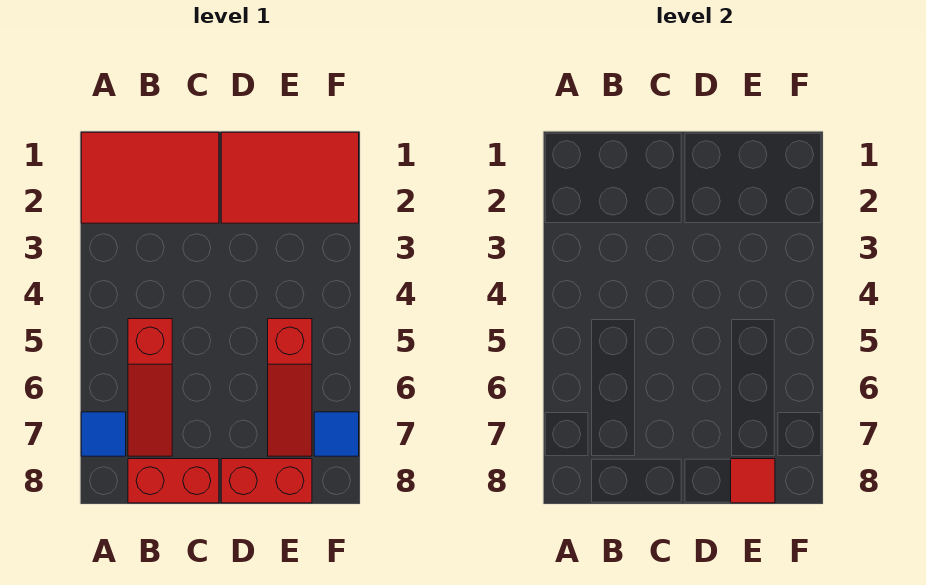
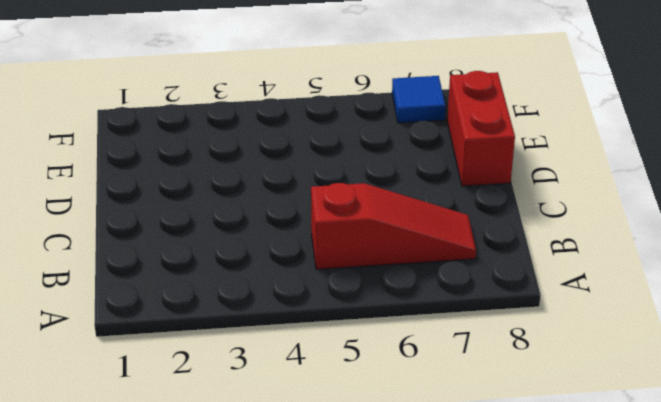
none -> red 2x3 tile [81,132,219,223]
none -> blue 1x1 tile [81,412,126,456]

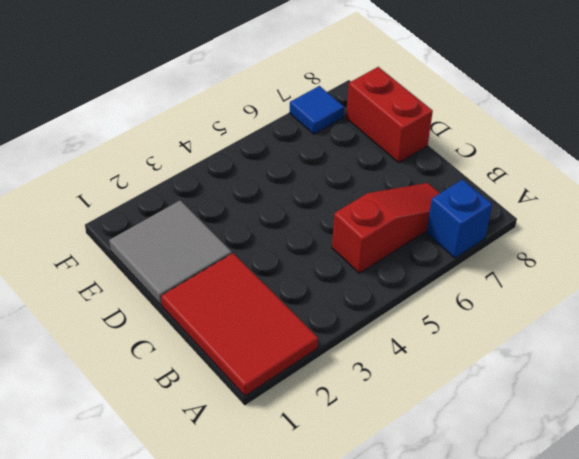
blue 1x1 brick [426,180,492,258] -> blue 1x1 tile [81,412,126,456]
grey 2x2 tile [109,200,232,305] -> red 2x3 tile [221,132,359,223]
none -> red 1x2 brick [128,459,219,503]
none -> red 1x3 slope [268,319,312,456]

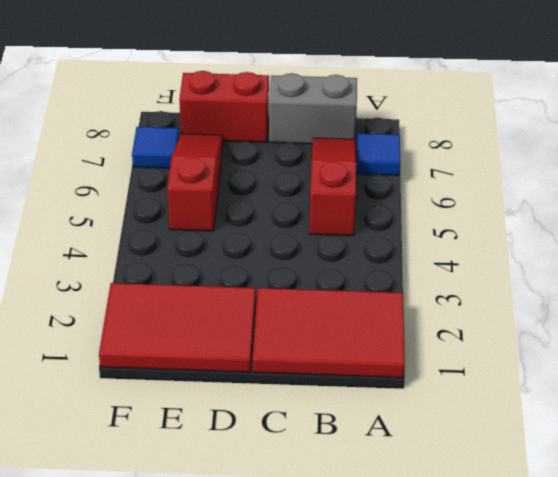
grey 1x2 brick [269,73,357,144] -> red 1x2 brick [128,459,219,503]
none -> red 1x1 tile [731,459,775,503]

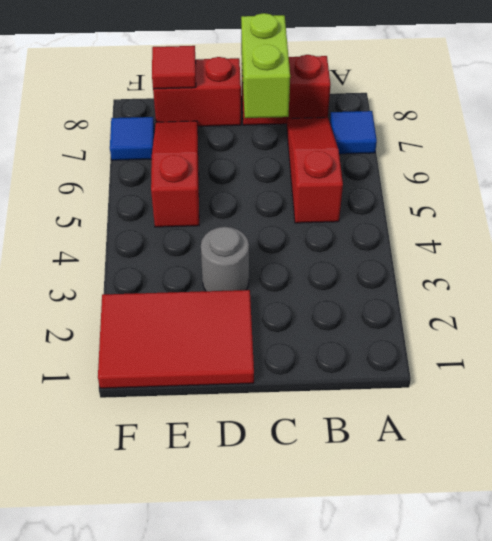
lime 1x2 brick [241,13,290,118] -> none
grey 1x1 round brick [201,227,249,291] -> none
none -> red 2x3 tile [81,132,219,223]

